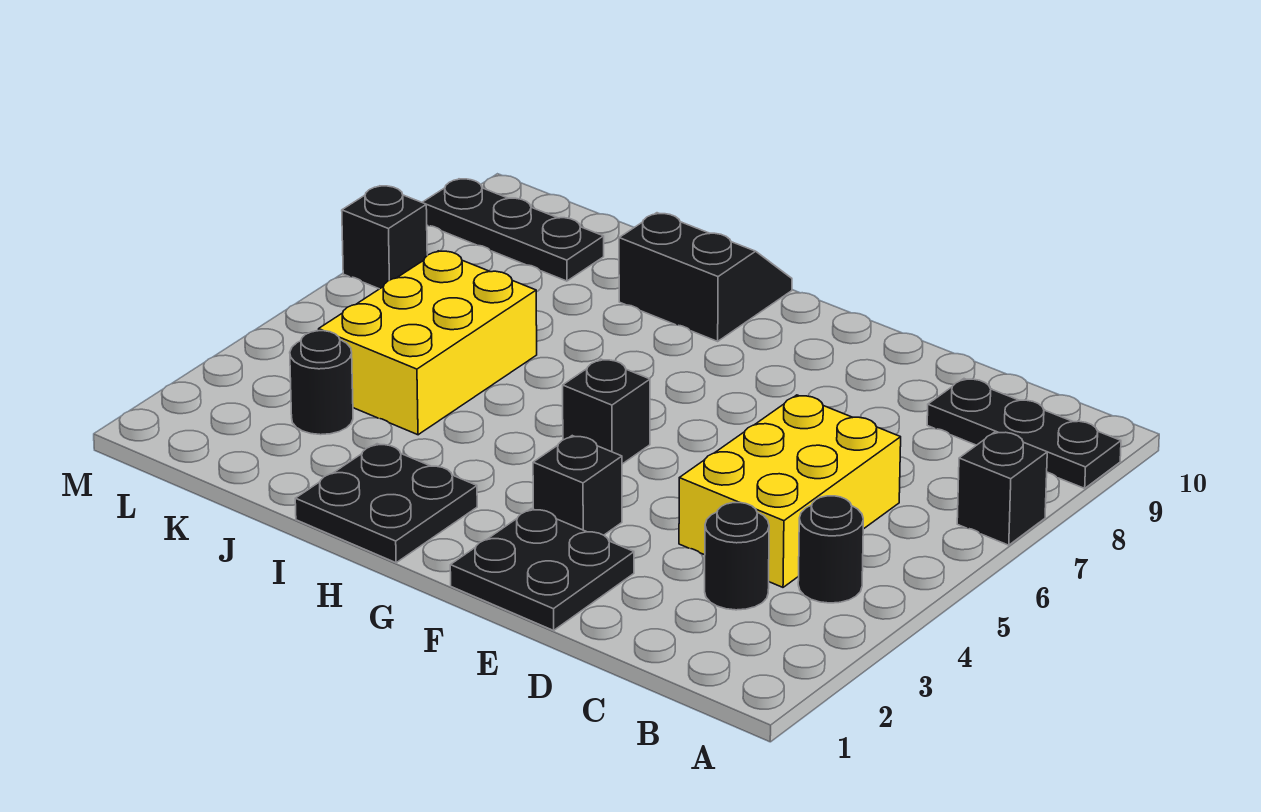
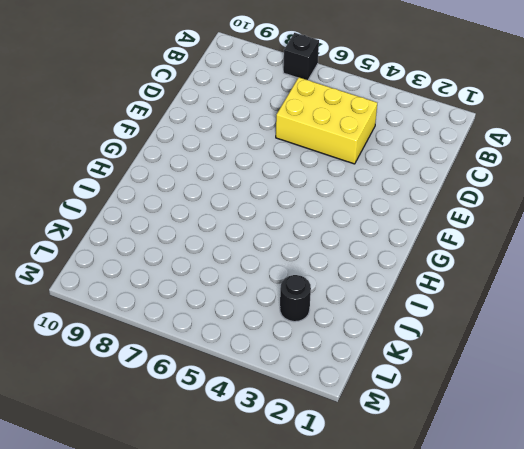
none -> black 1x3 plate [927,379,1121,488]
none -> black 1x1 round brick [798,496,863,603]
none -> black 1x1 round brick [705,503,769,610]

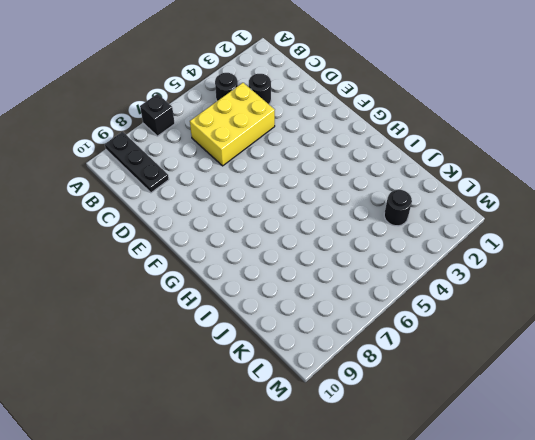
none -> black 2x2 plate [450,509,634,630]
none -> black 1x1 brick [533,436,622,535]
none -> black 1x1 brick [563,359,650,464]

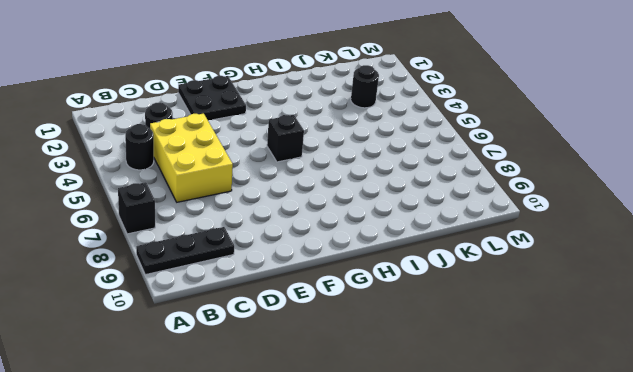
none -> black 1x1 brick [533,436,622,535]
none -> black 2x2 plate [295,444,477,563]
none -> black 2x2 slope [619,213,792,341]

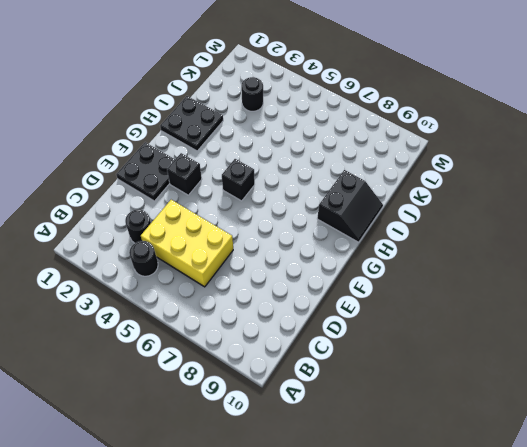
none -> black 1x1 brick [957,431,1047,545]
none -> black 1x3 plate [927,379,1121,488]
none -> yellow 2x3 brick [319,251,537,435]

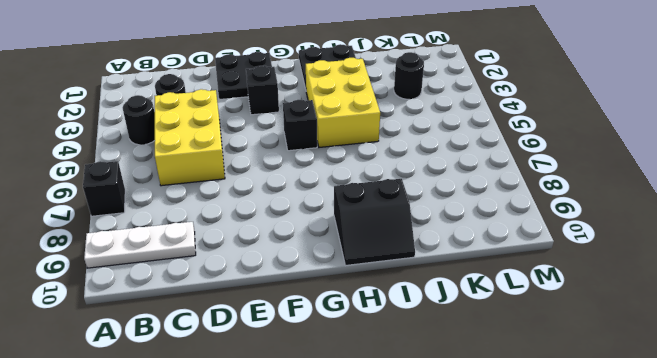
white 1x3 plate [84,222,196,268] -> black 1x3 plate [927,379,1121,488]
yellow 2x3 brick [306,58,380,147] -> yellow 2x3 brick moved to [319,251,537,435]
none -> black 1x3 plate [422,179,604,281]
none -> black 1x1 brick [342,186,427,289]

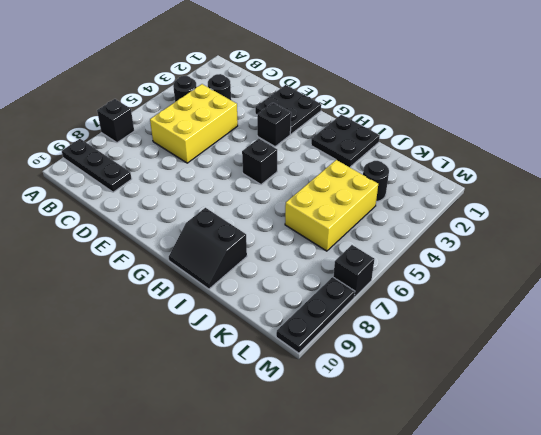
black 1x3 plate [276,277,355,353] -> black 1x3 plate turned to [422,179,604,281]

